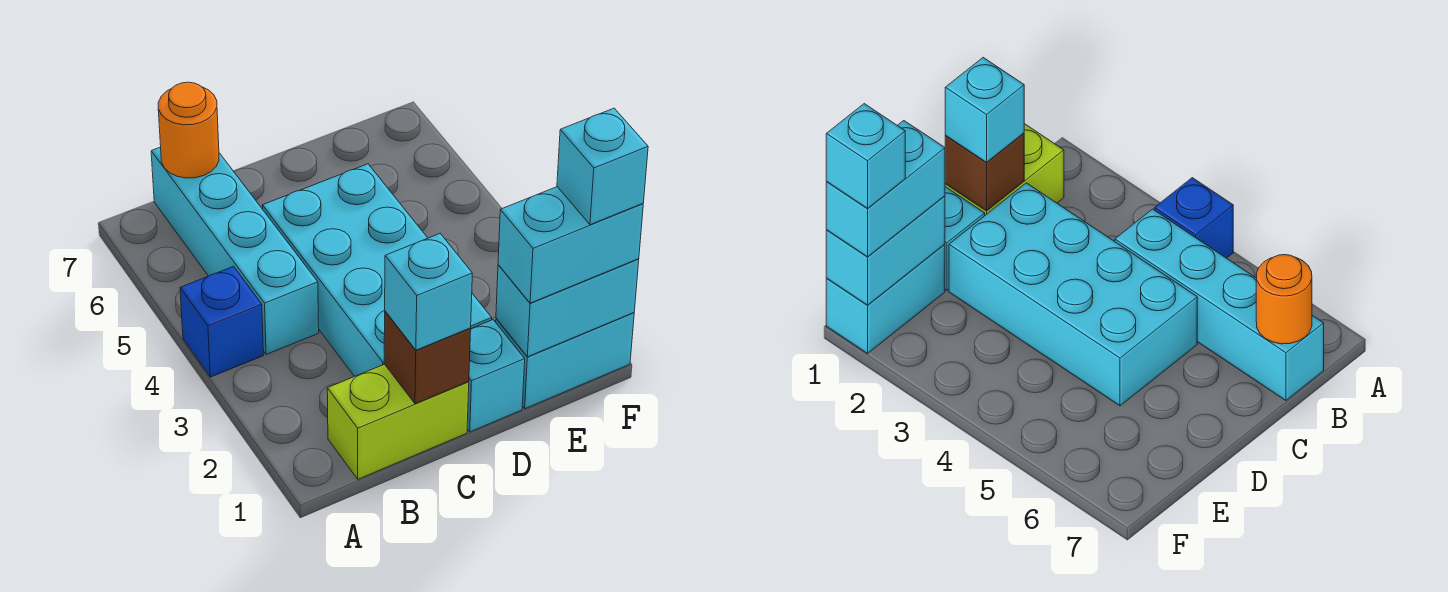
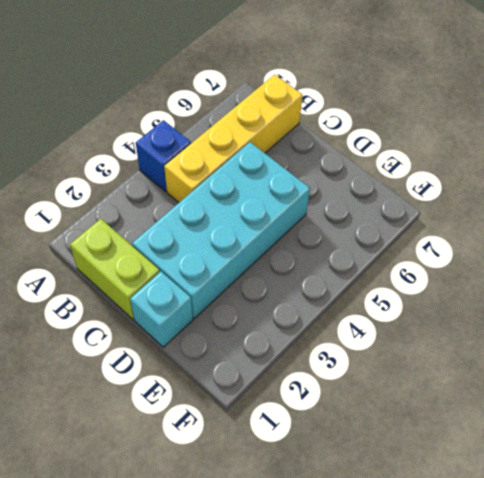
yellow 1x4 brick [164,75,302,202] -> cyan 1x4 brick [151,147,319,355]
none -> cyan 1x2 brick [496,313,634,409]
none -> orange 1x1 round brick [158,82,219,178]
none -> brown 1x1 brick [384,311,471,404]

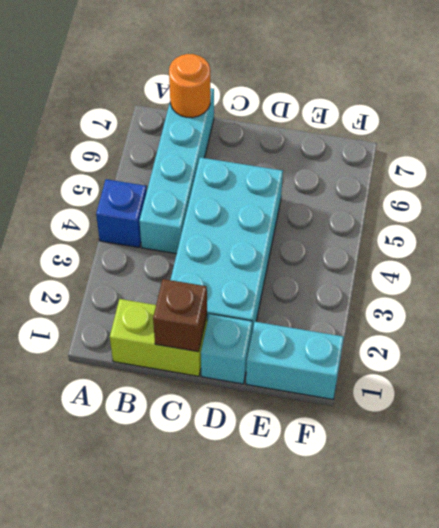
none -> cyan 1x2 brick [496,259,639,357]
none -> cyan 1x1 brick [385,234,472,350]
none -> cyan 1x2 brick [498,187,643,303]

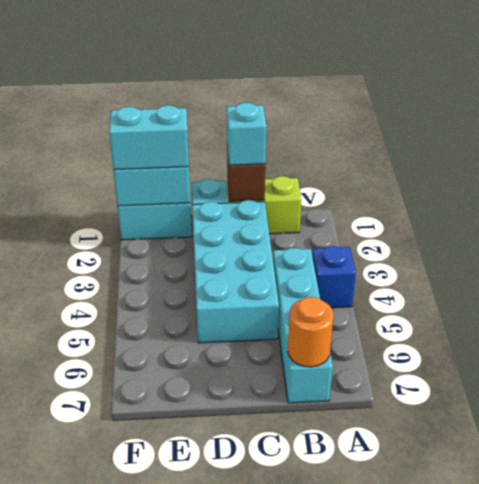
none -> cyan 1x1 brick [557,108,648,225]

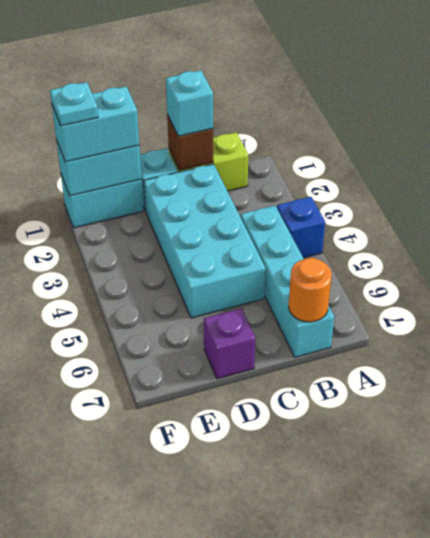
purple 1x1 brick [204,308,255,379] -> none
cyan 1x1 plate [50,82,98,126] -> cyan 1x1 brick [557,108,648,225]

